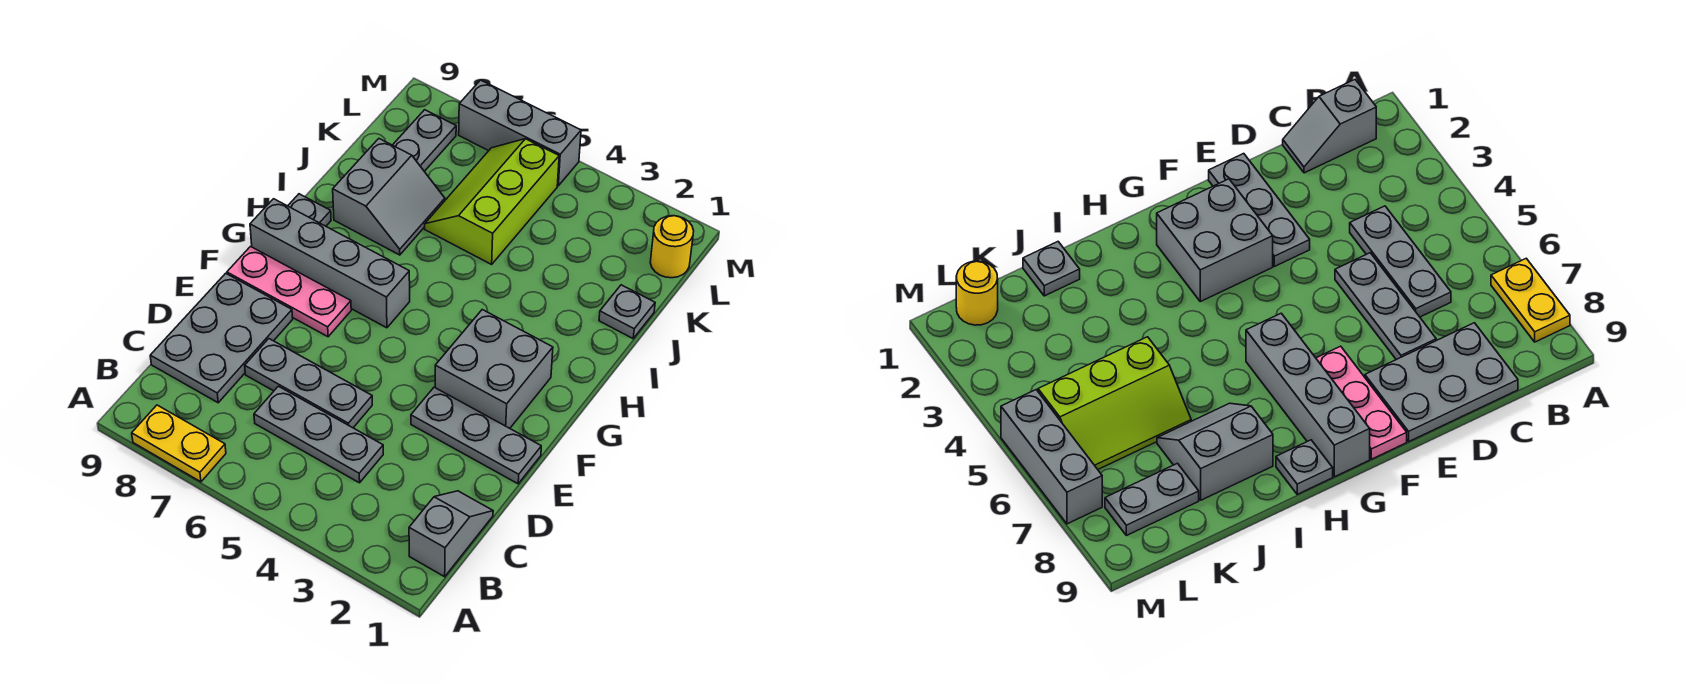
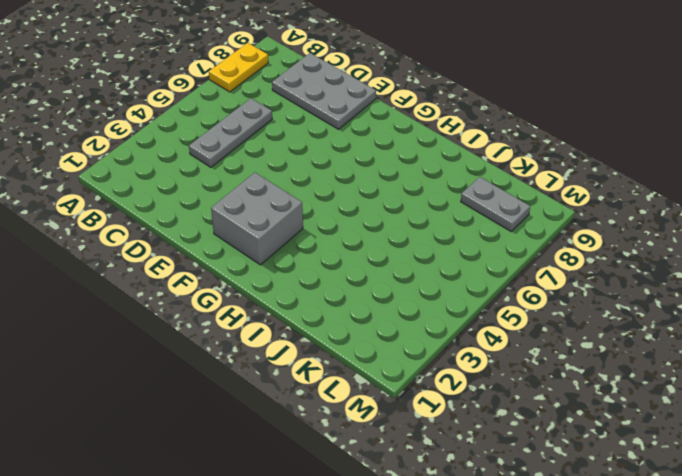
none -> grey 1x2 slope [409,491,493,577]
none -> grey 1x3 plate [245,339,372,428]
none -> grey 1x3 plate [411,387,541,484]

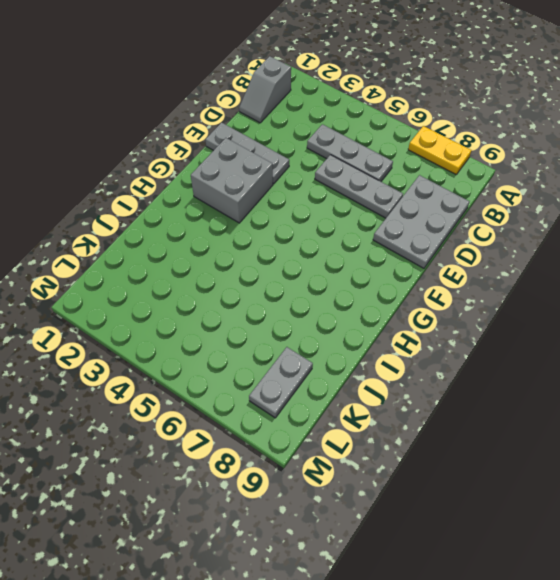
none -> pink 1x3 plate [227,247,351,337]
none -> grey 1x4 brick [250,199,410,328]
none -> grey 1x1 plate [288,194,331,226]

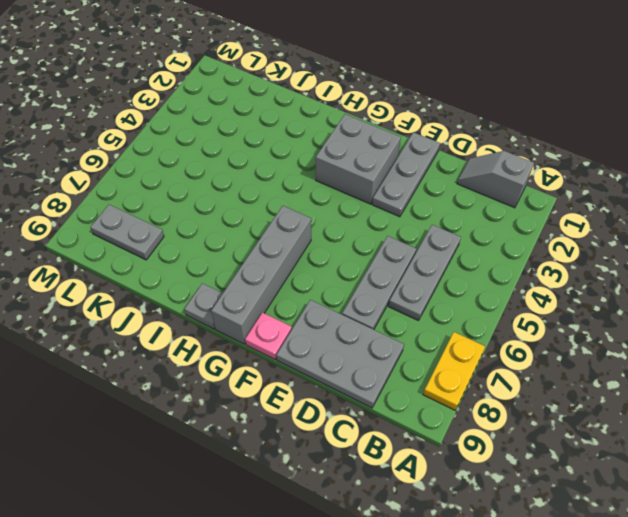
pink 1x1 plate [245,312,292,359] -> pink 1x3 plate [227,247,351,337]
none -> grey 2x2 slope [333,139,445,255]
none -> grey 1x1 plate [599,285,655,338]
none -> lime 2x3 slope [425,139,559,264]

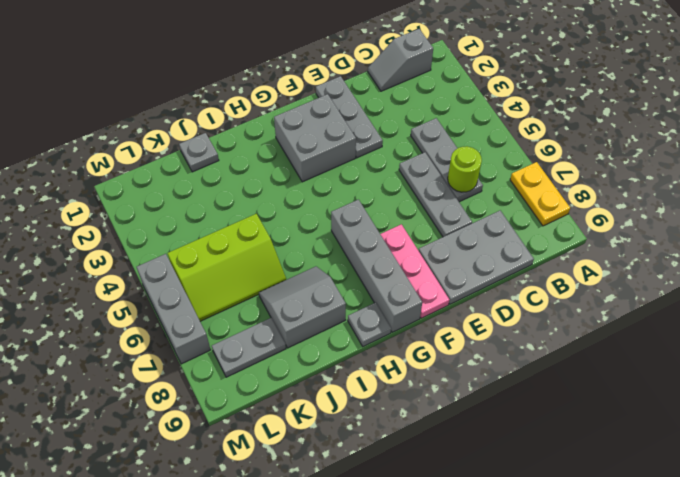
lime 1x1 round brick [448,146,482,192] -> none
none -> yellow 1x1 round brick [650,216,694,278]

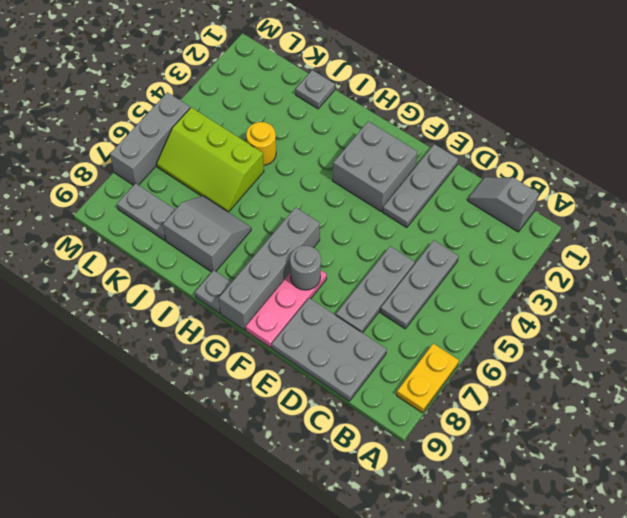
grey 1x1 round brick [290,246,321,290] -> none
yellow 1x1 round brick [246,122,276,165] -> yellow 1x1 round brick moved to [650,216,694,278]

